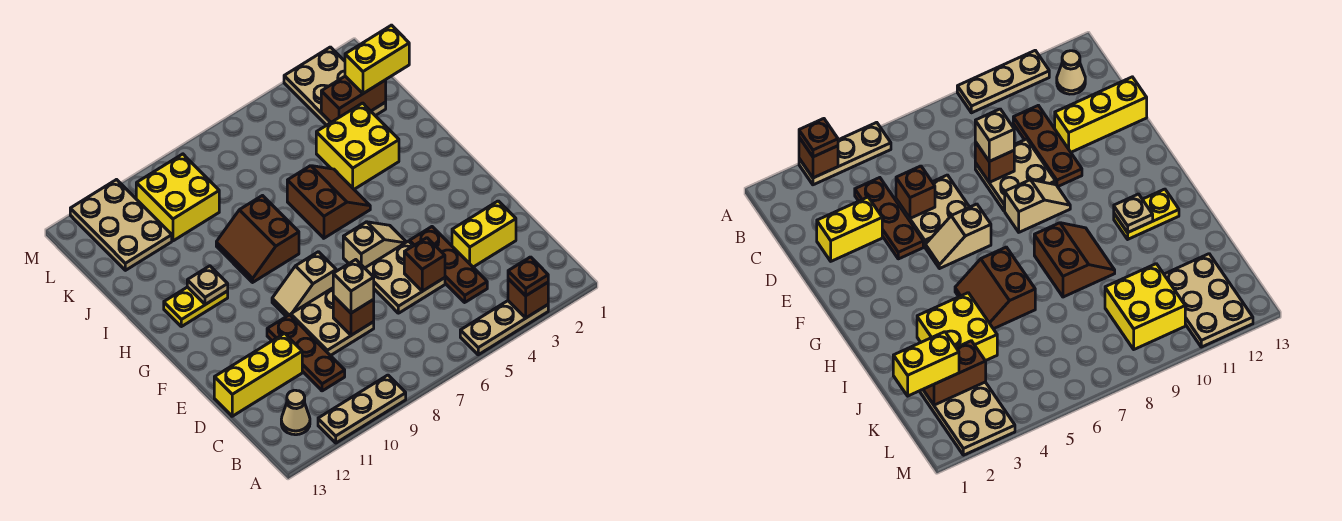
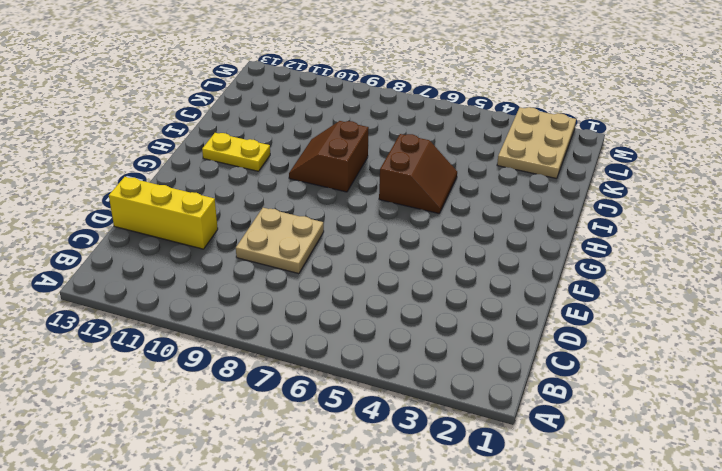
none -> tan 1x3 plate [460,301,548,355]
none -> tan 1x3 plate [318,375,406,443]
none -> tan 1x1 cone [281,390,310,435]

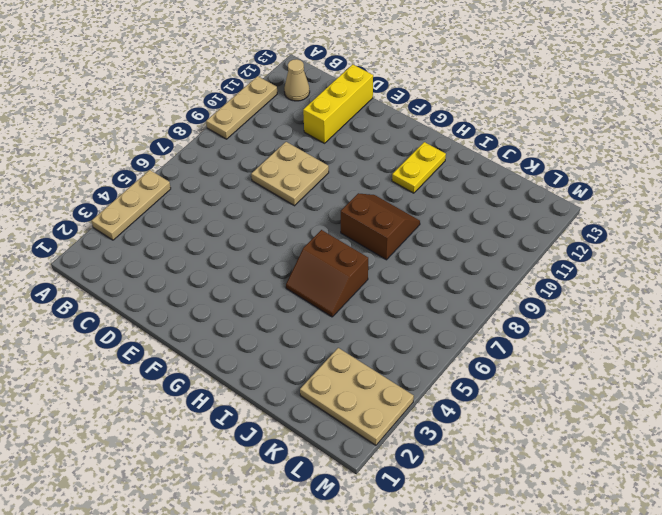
none -> brown 1x3 plate [410,227,487,302]
none -> brown 1x3 plate [267,315,345,391]
none -> yellow 1x2 brick [452,201,516,267]

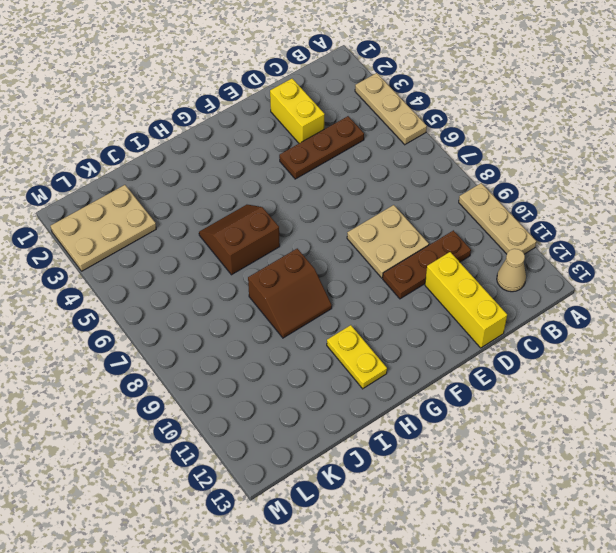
none -> tan 2x2 plate [365,241,445,313]
none -> tan 1x2 slope [343,222,406,268]
none -> tan 1x2 slope [272,252,336,317]

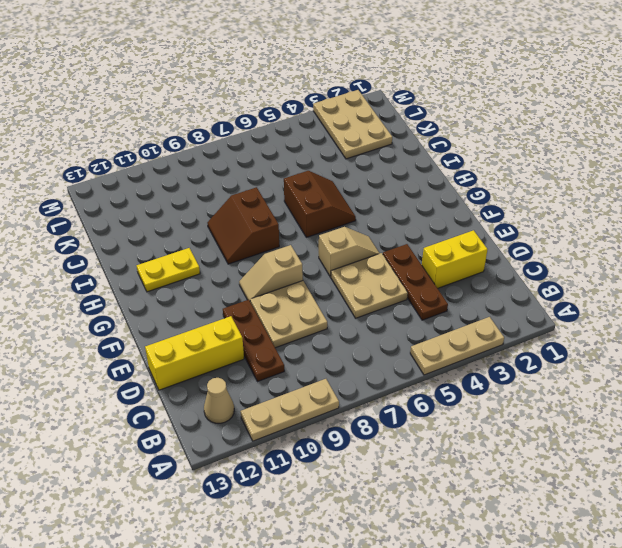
none -> yellow 2x2 brick [316,103,399,189]
none -> yellow 2x2 brick [136,154,219,241]
none -> tan 2x3 plate [70,180,172,270]

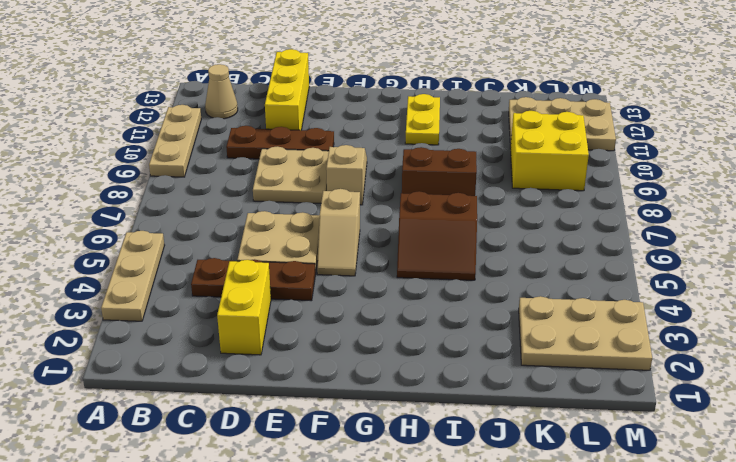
none -> yellow 2x2 brick [316,103,399,189]
none -> brown 1x1 brick [508,279,548,318]
none -> brown 1x1 brick [404,238,445,291]

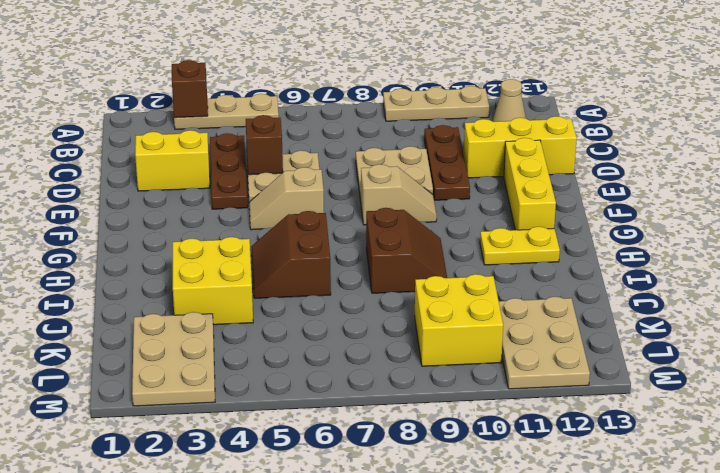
yellow 1x3 brick [504,138,556,230] -> none
none -> brown 1x1 brick [333,296,374,335]
none -> tan 1x1 plate [187,266,228,305]
none -> brown 1x2 brick [321,76,386,122]

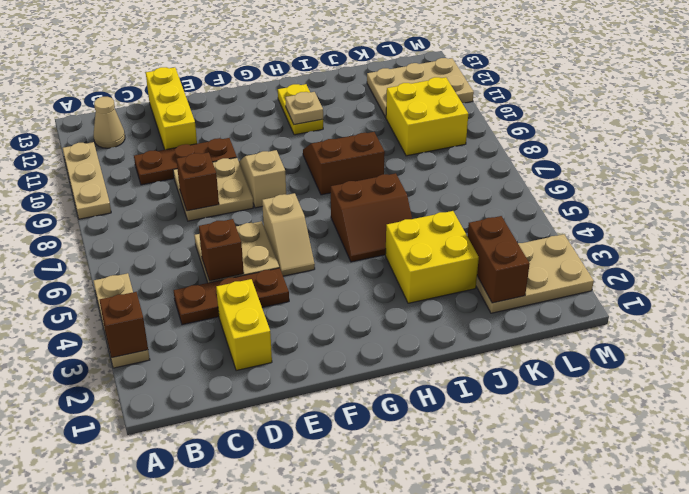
none -> brown 1x1 plate [508,257,548,296]
none -> tan 1x1 brick [333,260,374,313]
none -> yellow 1x2 brick [345,25,409,93]

